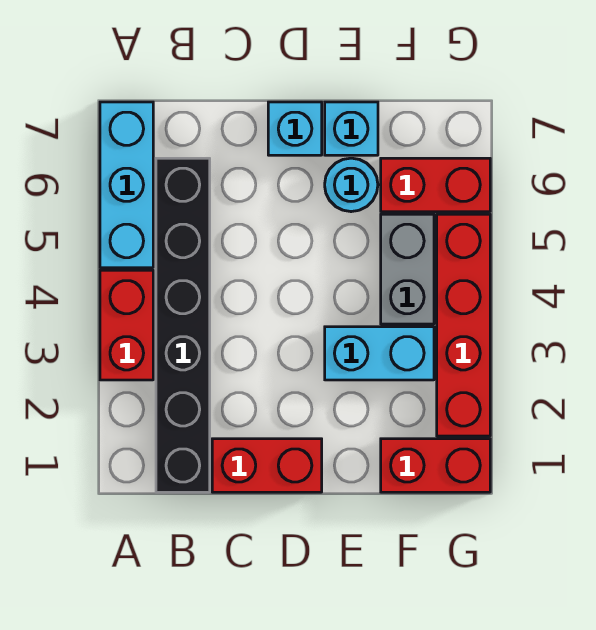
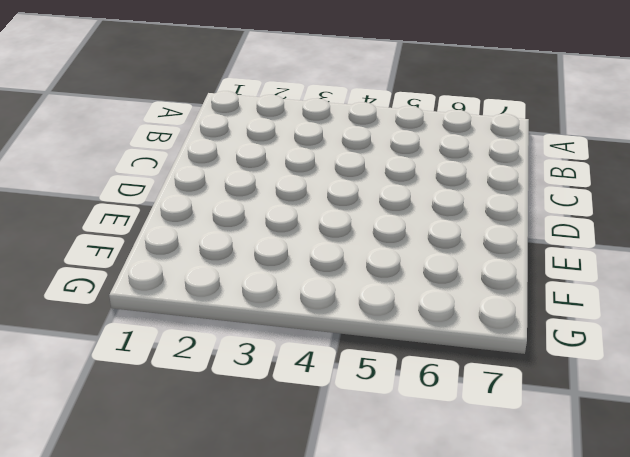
none -> red 1x2 brick [100,270,153,380]
none -> cyan 1x3 brick [100,102,153,268]
none -> black 1x6 brick [156,158,210,492]

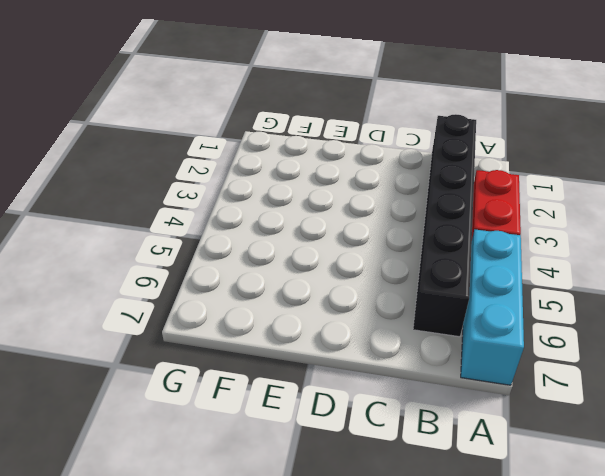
none -> red 1x2 brick [212,439,322,492]
none -> cyan 1x1 brick [268,102,322,155]
none -> cyan 1x2 brick [325,327,434,380]

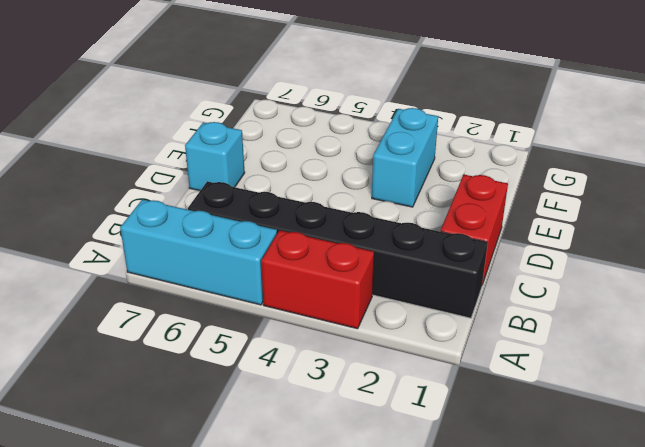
none -> cyan 1x1 round brick [325,158,378,212]
none -> cyan 1x1 brick [325,102,378,155]
none -> red 1x2 brick [381,439,490,492]

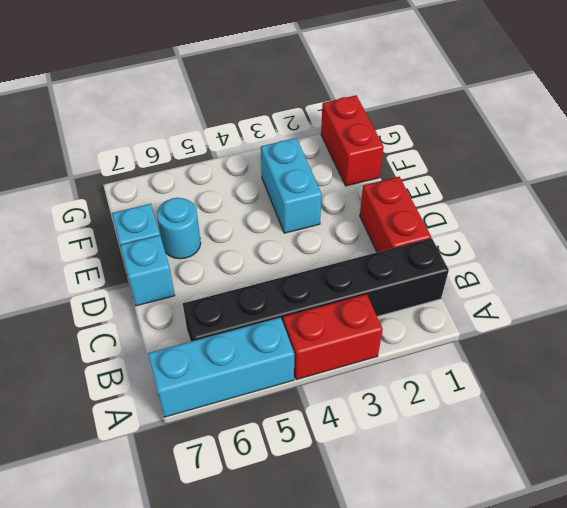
none -> grey 1x2 brick [381,214,434,324]
none -> red 1x2 brick [381,158,490,212]
none -> red 1x4 brick [437,214,490,436]

